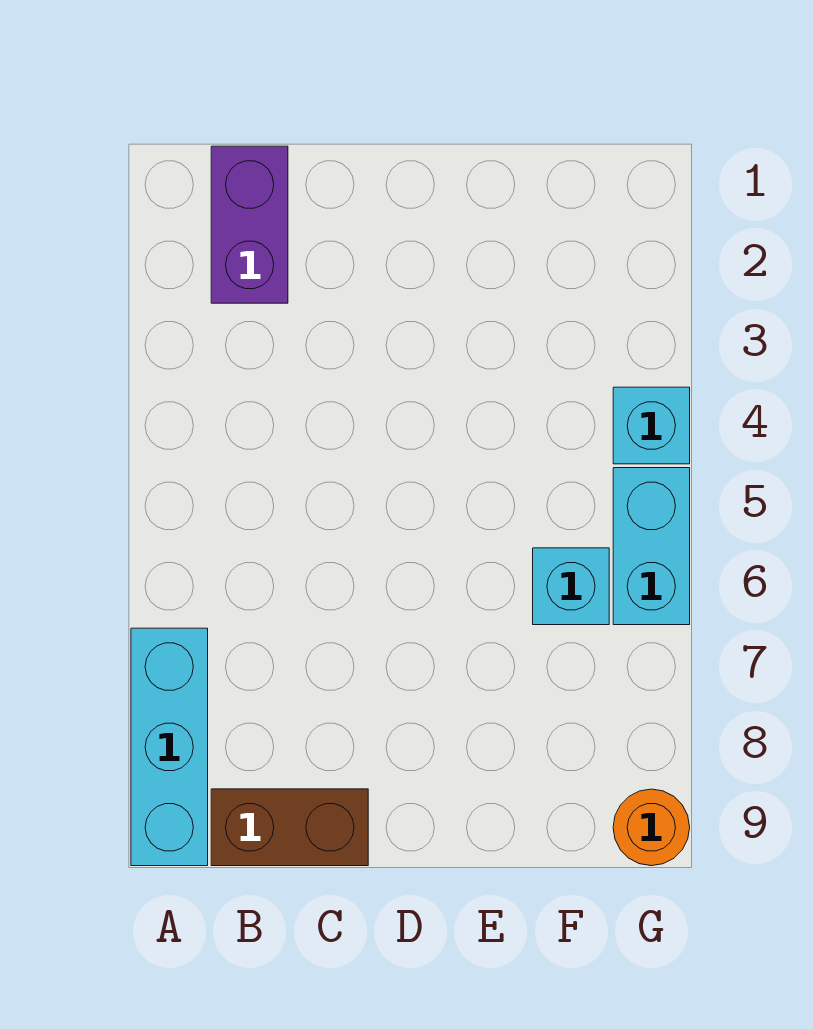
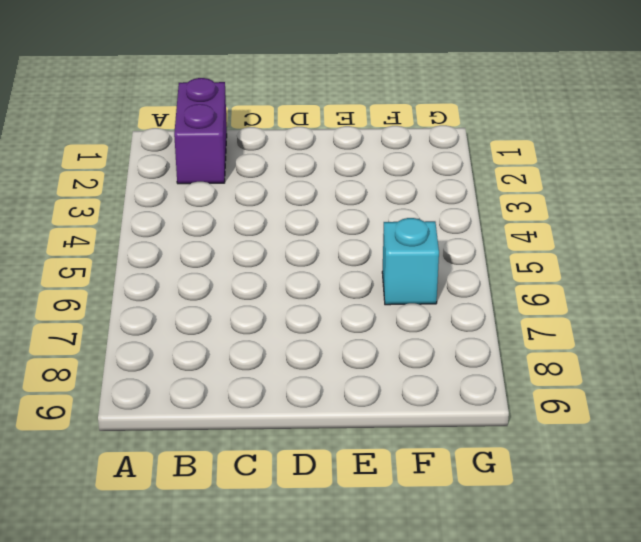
none -> cyan 1x3 brick [131,628,208,866]
none -> brown 1x2 brick [211,789,368,866]

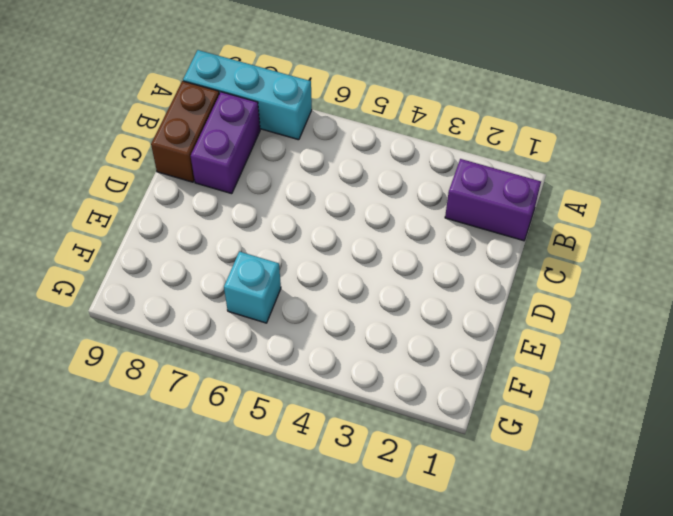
purple 1x2 brick [191,92,260,194] -> none
none -> cyan 1x1 brick [613,387,690,464]
none -> cyan 1x2 brick [613,468,690,625]

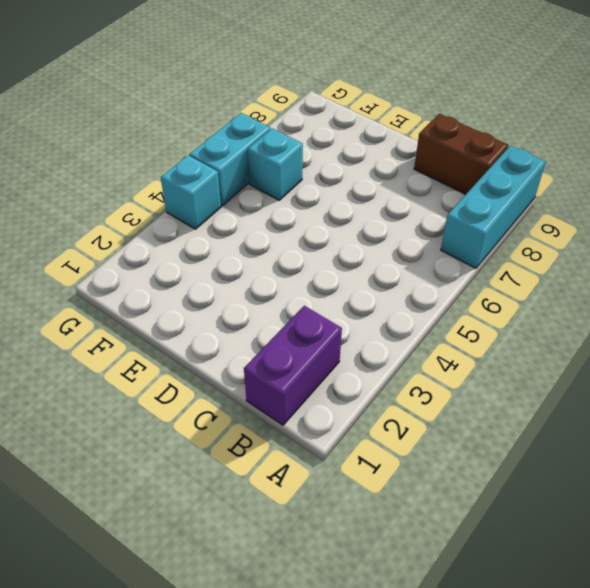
none -> orange 1x1 round brick [613,789,690,866]

